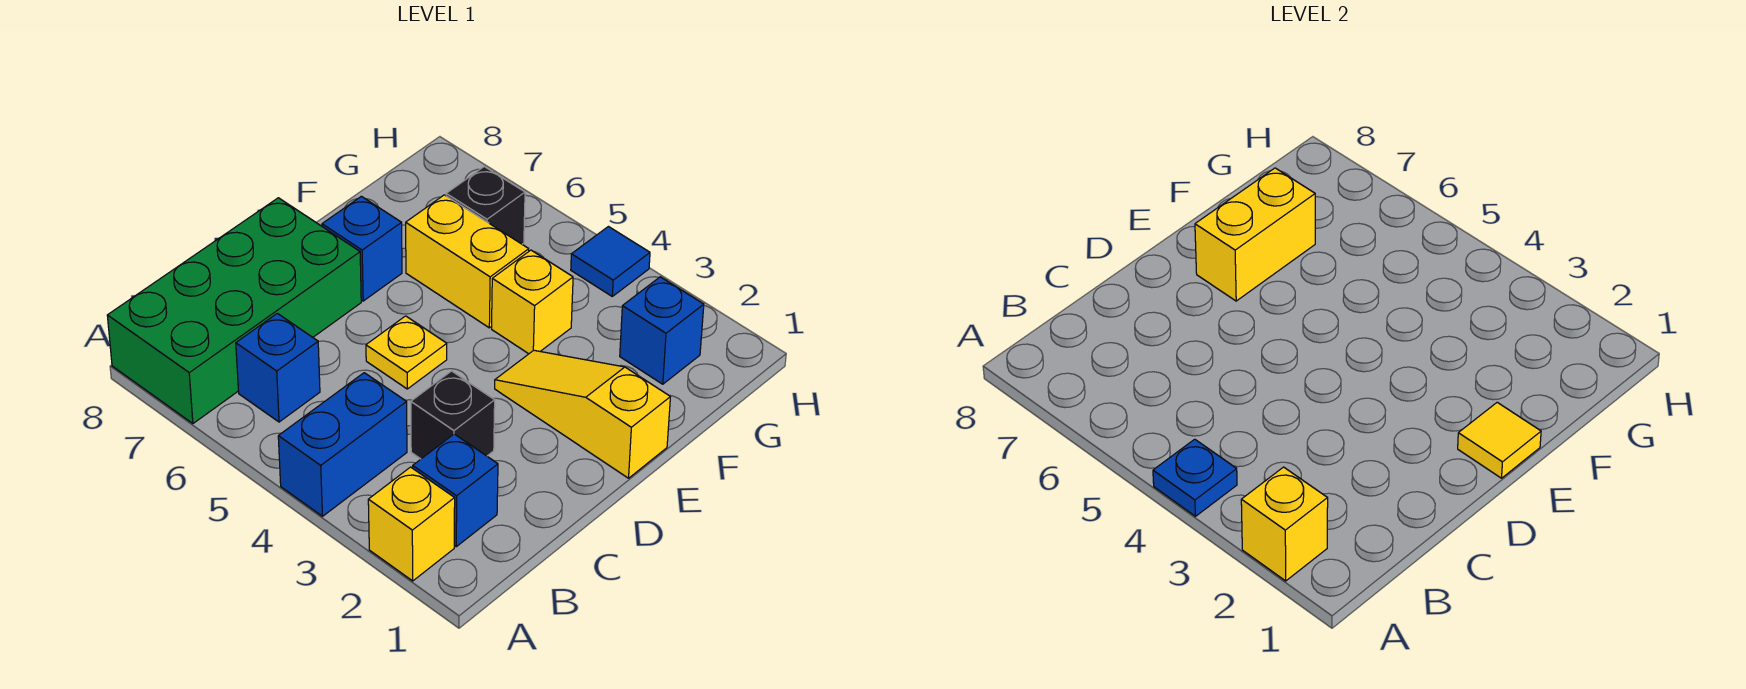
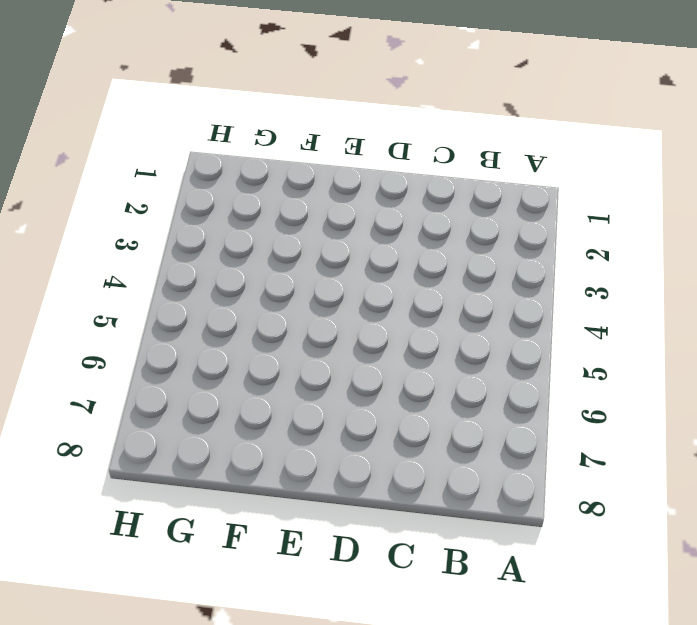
none -> yellow 1x1 brick [368,467,455,581]
none -> blue 1x2 brick [278,373,407,516]
none -> green 2x4 brick [107,198,361,424]

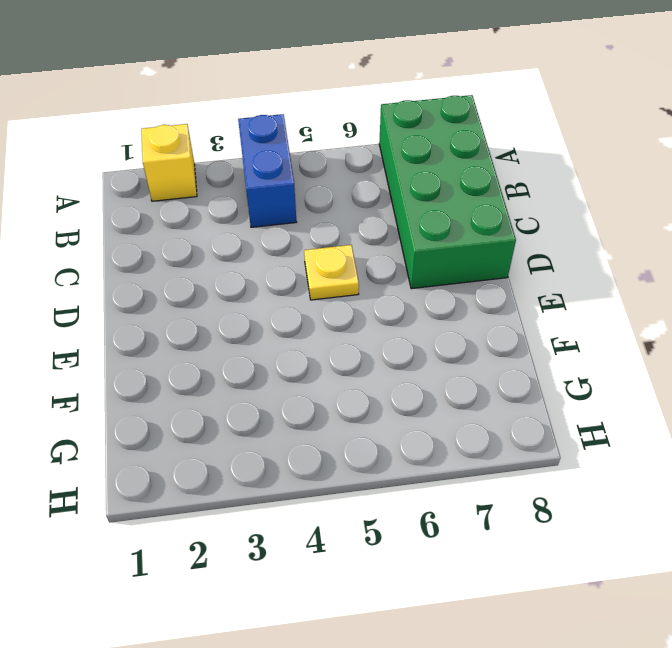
none -> blue 1x1 brick [413,434,498,547]
none -> blue 1x1 brick [236,313,320,422]
none -> black 1x1 brick [411,371,495,459]

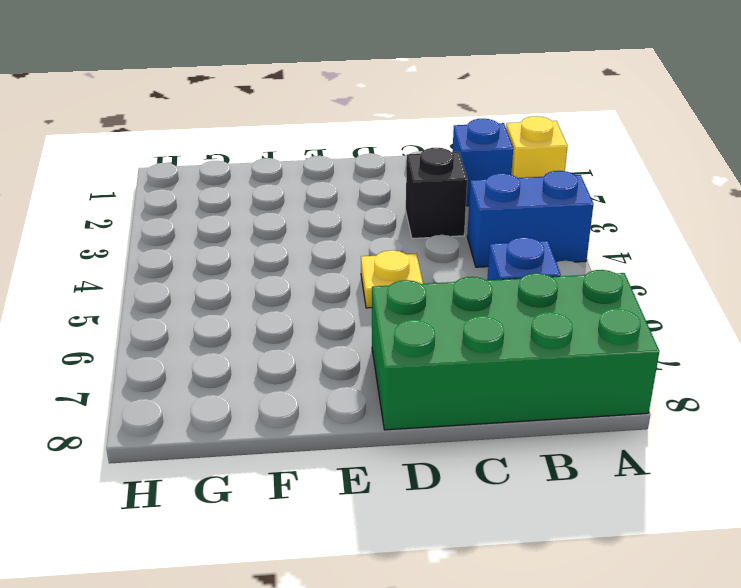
none -> yellow 1x3 slope [495,350,670,478]
none -> blue 1x1 brick [322,196,402,301]
none -> yellow 1x1 brick [492,250,573,354]

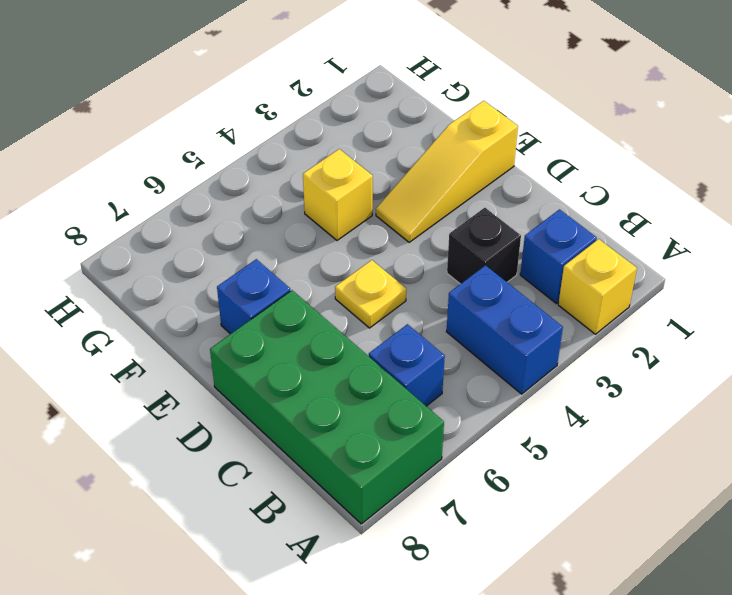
none -> yellow 1x2 brick [406,195,529,328]
none -> blue 1x1 brick [620,277,704,384]
none -> black 1x1 brick [446,167,525,244]

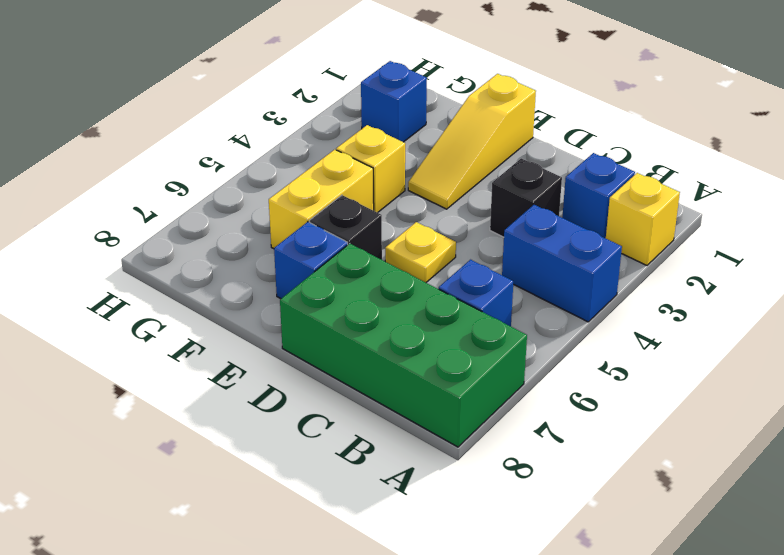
black 1x1 brick [309,195,382,260] -> black 1x1 brick moved to [446,167,525,244]
none -> blue 1x1 tile [571,227,650,296]
none -> yellow 1x1 brick [1241,467,1328,581]
none -> blue 1x1 plate [1153,439,1237,516]

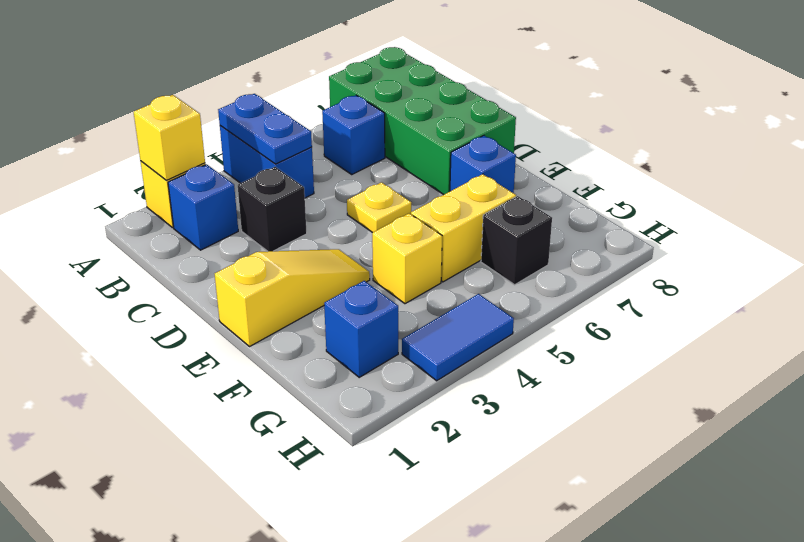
blue 1x2 plate [218,94,312,164] -> blue 1x1 plate [1153,439,1237,516]
blue 1x2 tile [402,294,514,381] -> blue 1x1 tile [571,227,650,296]
none -> yellow 1x1 tile [1458,402,1541,478]
none -> yellow 1x2 brick [1195,168,1315,301]

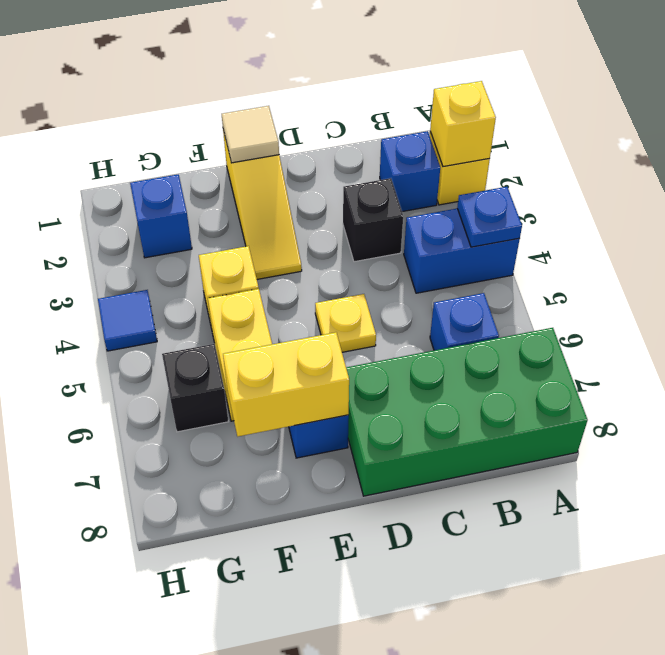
tan 1x1 tile [222,106,279,163] -> yellow 1x1 tile [1458,402,1541,478]

